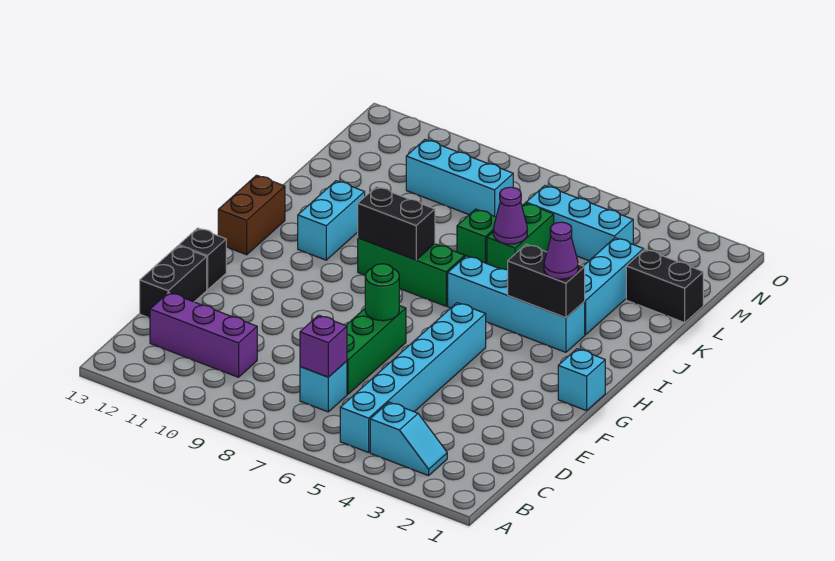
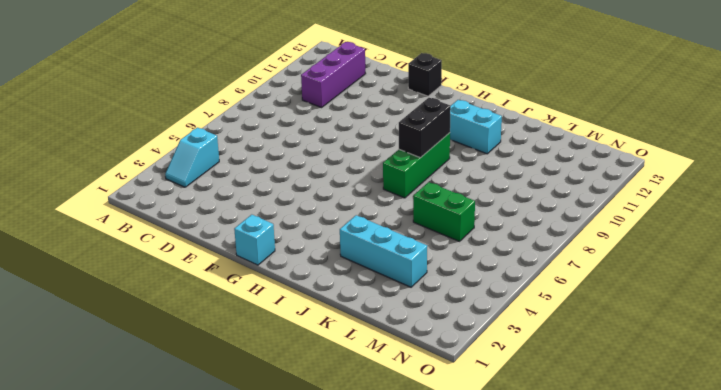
none -> cyan 1x6 brick [340,303,486,453]
none -> cyan 1x1 brick [300,361,347,412]
none -> green 1x3 brick [346,306,406,394]

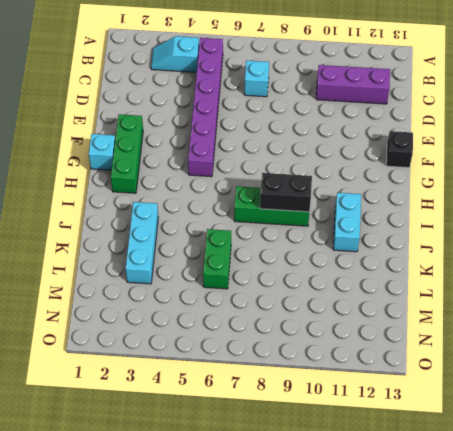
purple 1x6 brick [188,38,223,177] -> cyan 1x6 brick [340,303,486,453]
green 1x3 brick [111,114,143,193] -> green 1x3 brick moved to [346,306,406,394]
none -> black 1x2 brick [140,246,207,318]
none -> brown 1x2 brick [218,175,285,255]
none -> cyan 1x4 brick [448,256,585,352]

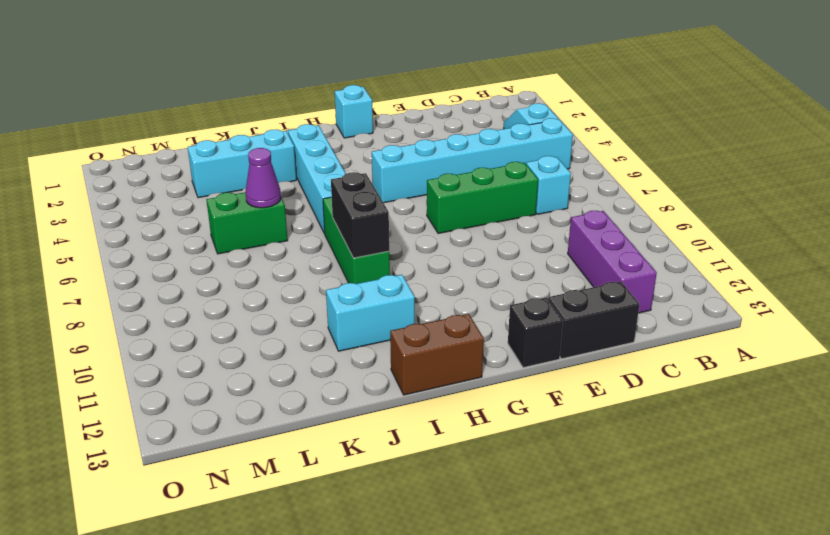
none -> green 1x1 brick [457,209,496,264]
none -> black 1x2 brick [626,249,703,323]
none -> cyan 1x3 brick [526,186,633,261]

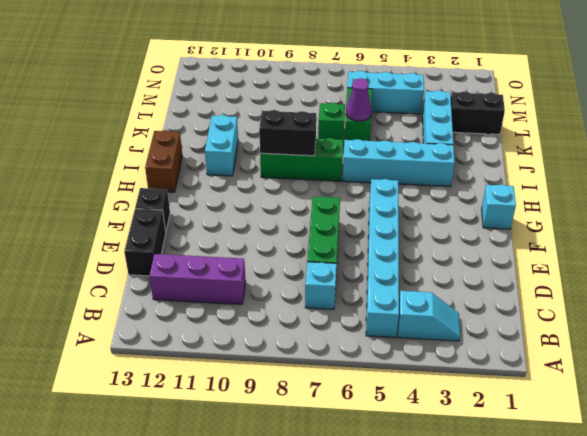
none -> cyan 1x3 brick [406,140,513,217]
none -> purple 1x1 brick [300,315,347,377]
none -> green 1x1 round brick [365,264,399,321]

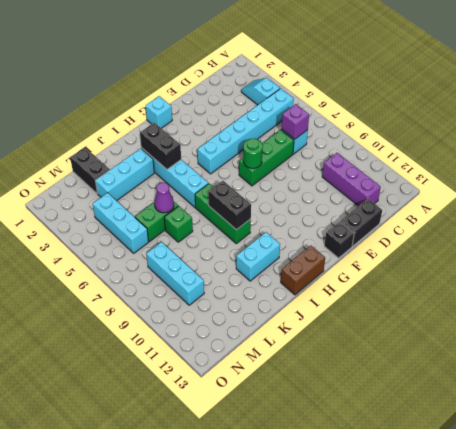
none -> purple 1x1 cone [544,222,578,279]

